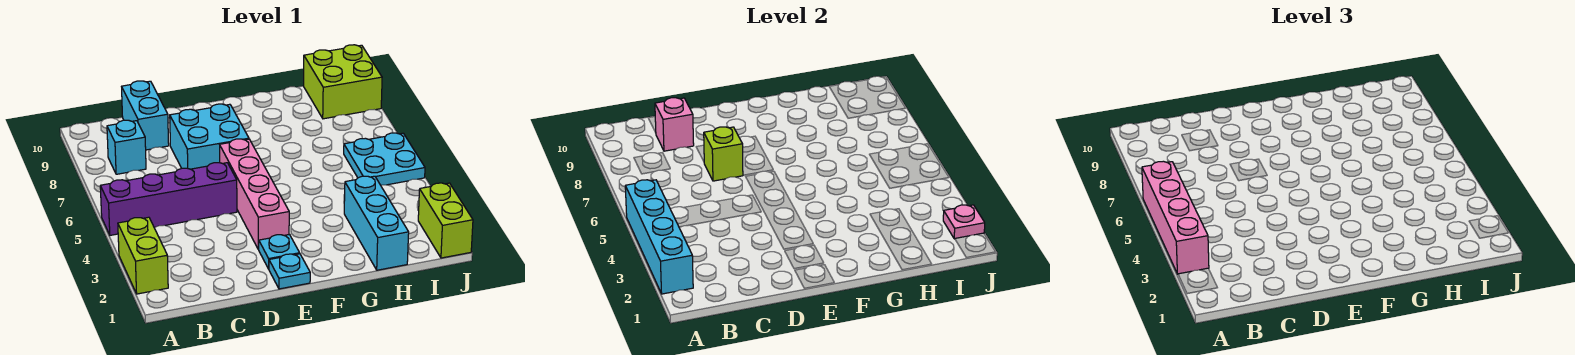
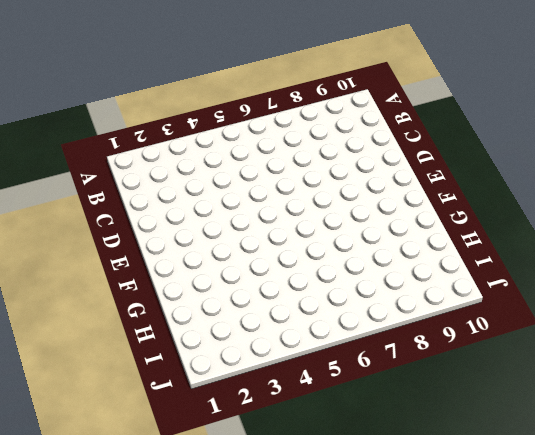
none -> lime 1x2 brick [118,217,168,294]
none -> purple 1x4 brick [100,163,237,235]
none -> cyan 1x1 brick [107,120,146,174]

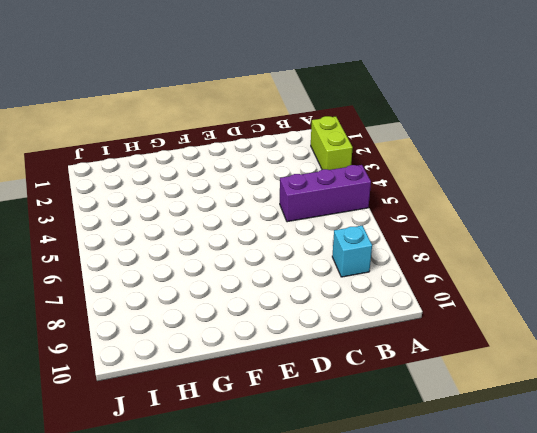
purple 1x3 brick [280,165,371,222] -> purple 1x4 brick [100,163,237,235]
none -> cyan 1x2 brick [122,81,169,150]
none -> cyan 2x2 brick [170,104,249,169]
none -> cyan 1x1 plate [269,254,310,289]

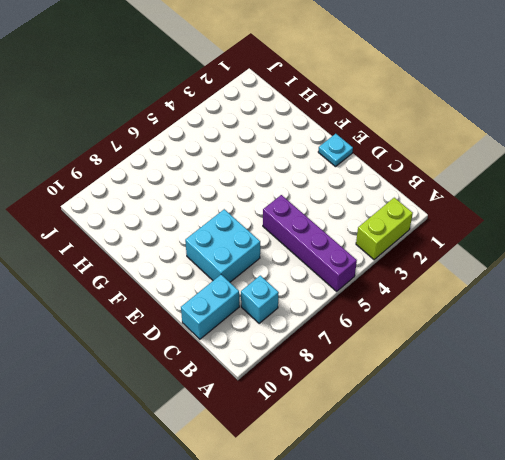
none -> cyan 1x1 plate [258,235,300,269]
none -> pink 1x4 brick [220,139,289,249]
none -> cyan 1x3 brick [344,176,409,270]

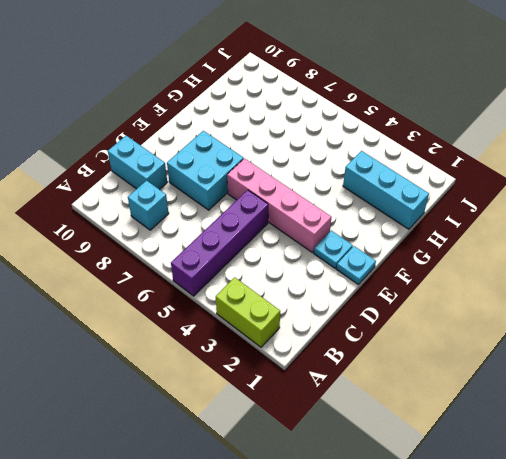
none -> cyan 2x2 plate [344,133,425,185]
none -> lime 2x2 brick [304,45,382,119]
none -> lime 1x2 brick [418,183,473,258]

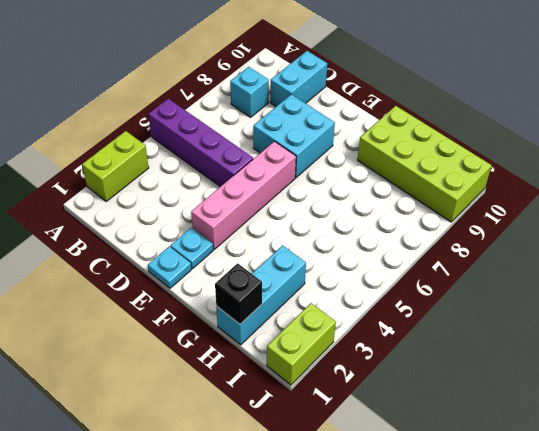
lime 2x4 brick [357,106,492,222] -> lime 2x2 brick [304,45,382,119]
black 1x1 brick [215,263,262,324] -> none
none -> cyan 2x2 plate [344,133,425,185]
none -> cyan 1x4 brick [625,180,693,294]
none -> pink 1x1 brick [655,98,694,151]

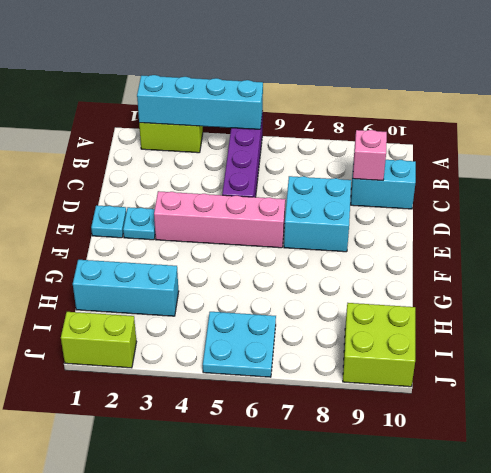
none -> cyan 1x1 brick [107,120,146,174]
none -> lime 1x1 brick [704,127,743,181]
none -> pink 1x1 plate [943,205,985,239]

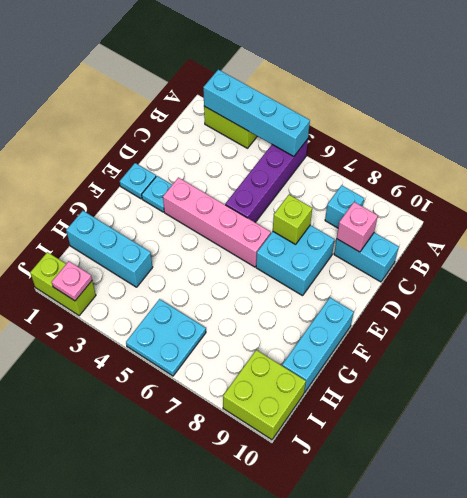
cyan 1x3 brick [282,298,354,393] -> none
none -> pink 1x4 brick [1142,161,1209,274]

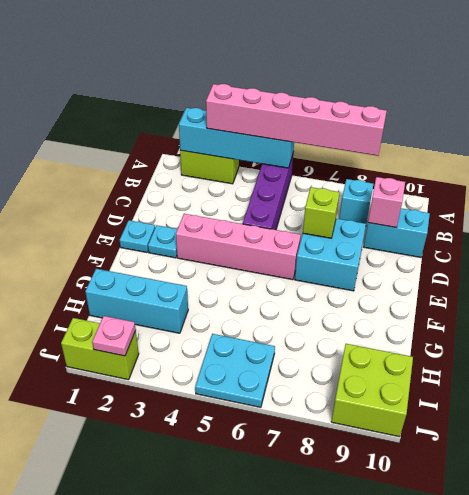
pink 1x6 brick [206,84,387,156] -> pink 1x4 brick [1142,161,1209,274]

